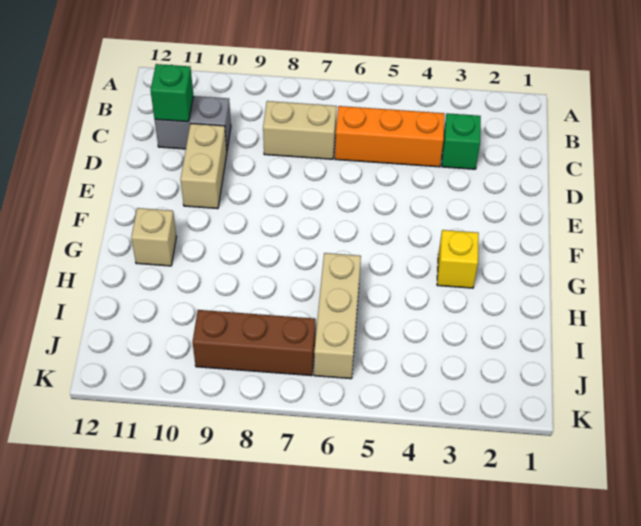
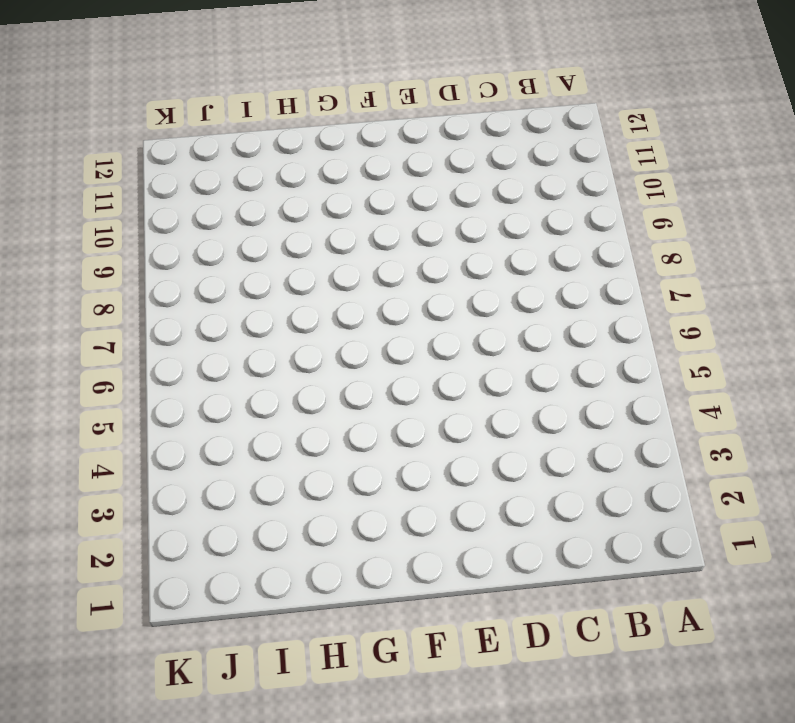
none -> green 1x1 brick [442,113,481,169]
none -> orange 1x3 brick [335,106,445,167]

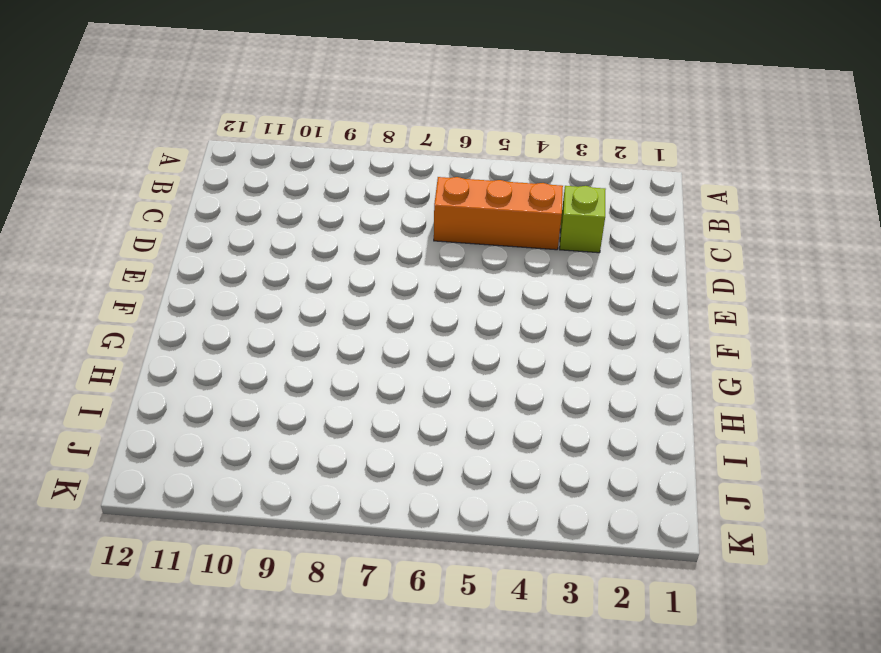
lime 1x1 brick [560,186,606,253] -> green 1x1 brick [442,113,481,169]
none -> tan 1x2 brick [263,101,337,159]
none -> grey 1x2 brick [155,96,231,149]

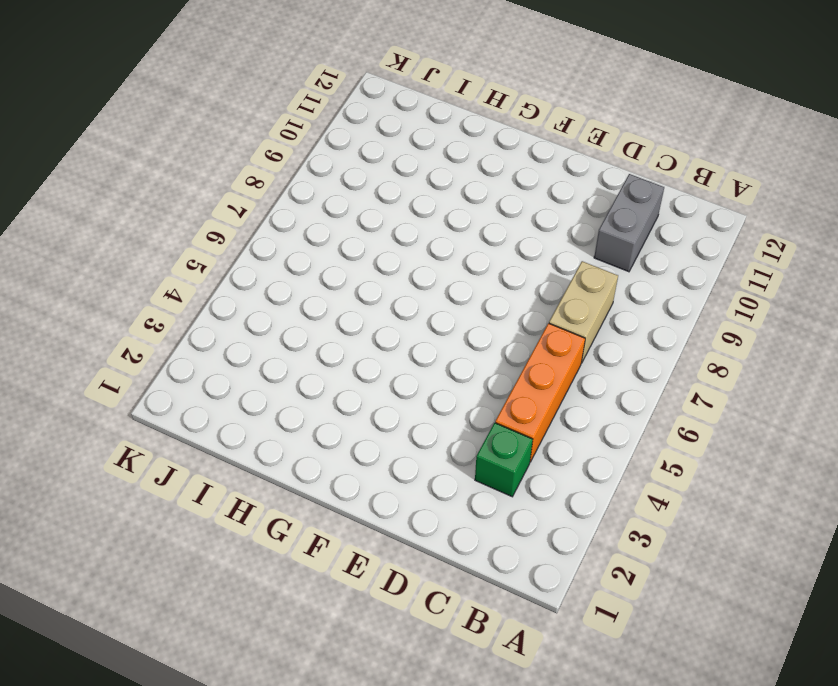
none -> tan 1x2 brick [181,124,227,209]
none -> yellow 1x1 brick [437,230,479,288]

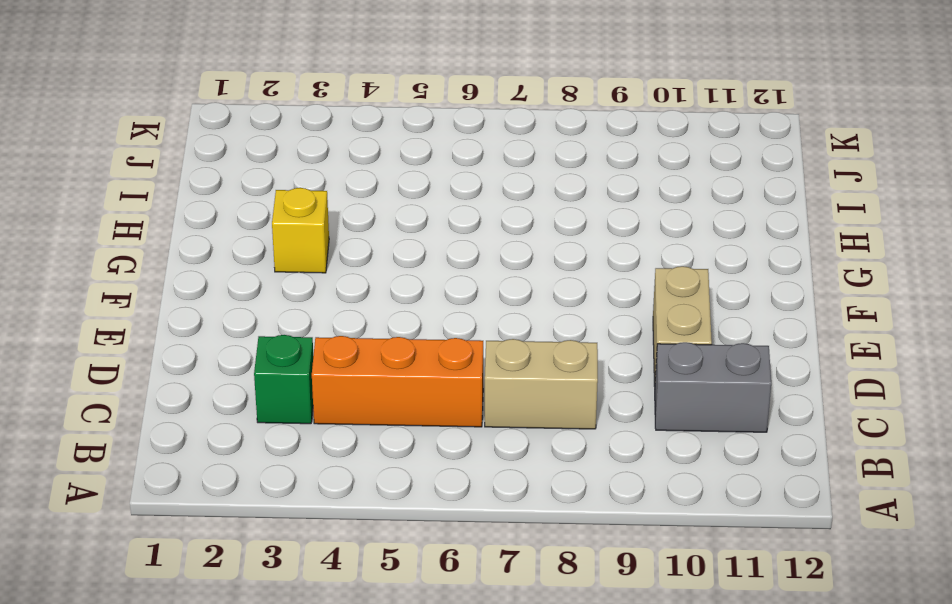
none -> tan 1x1 brick [131,208,176,266]
none -> tan 1x3 brick [314,253,361,379]

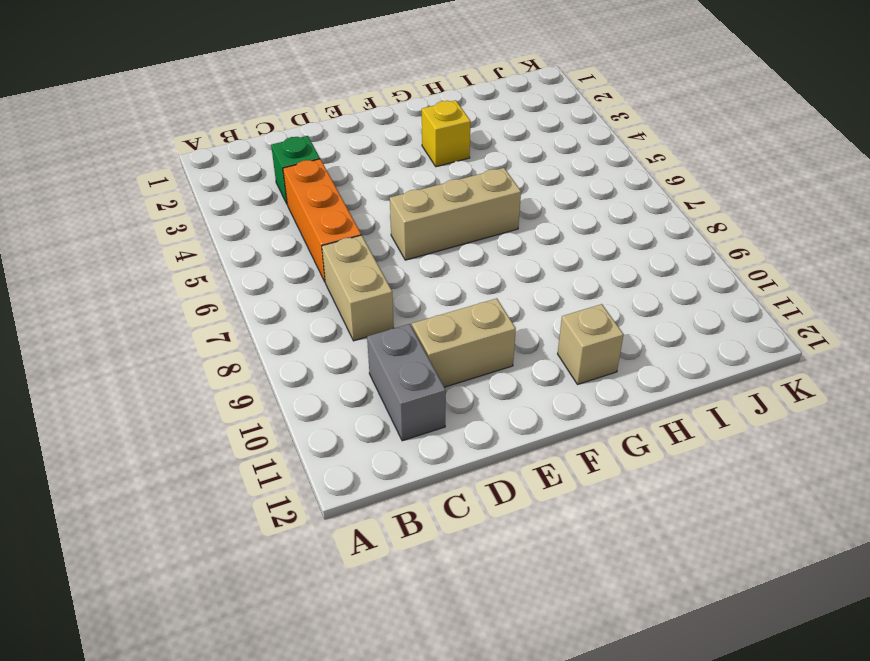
tan 1x3 brick [390,168,521,260] -> tan 1x3 brick moved to [314,253,361,379]
none -> brown 1x3 brick [193,310,316,376]
none -> green 1x1 brick [151,64,193,122]

